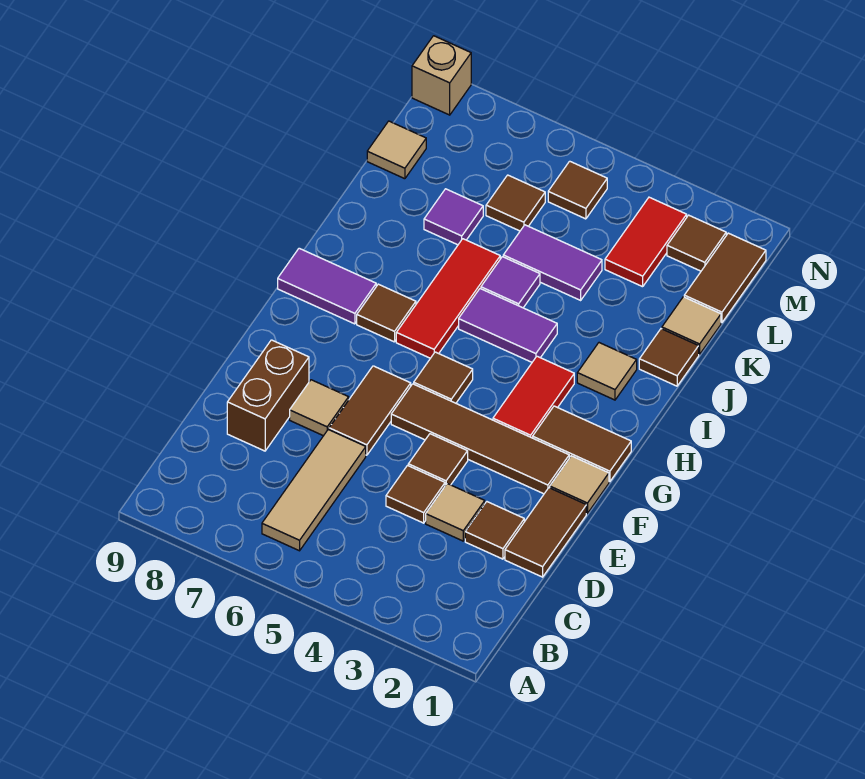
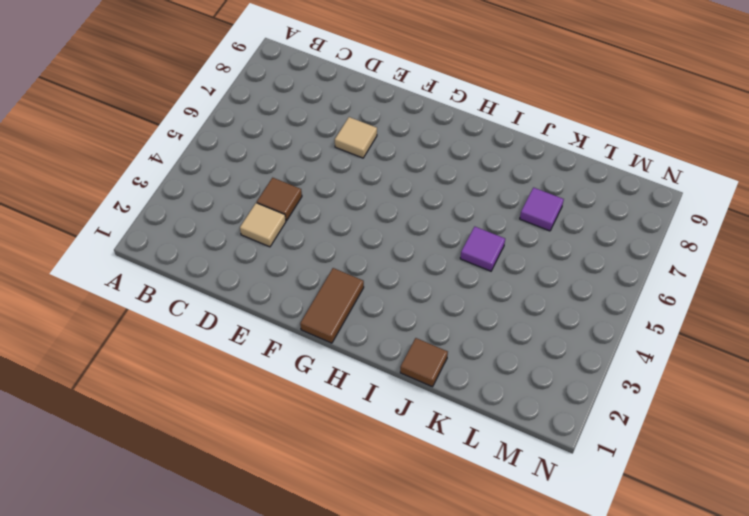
none -> tan 1x3 tile [262,430,366,551]
none -> brown 1x2 tile [505,488,586,577]
none -> brown 1x1 tile [465,502,524,559]
none -> brown 1x2 brick [227,340,309,451]

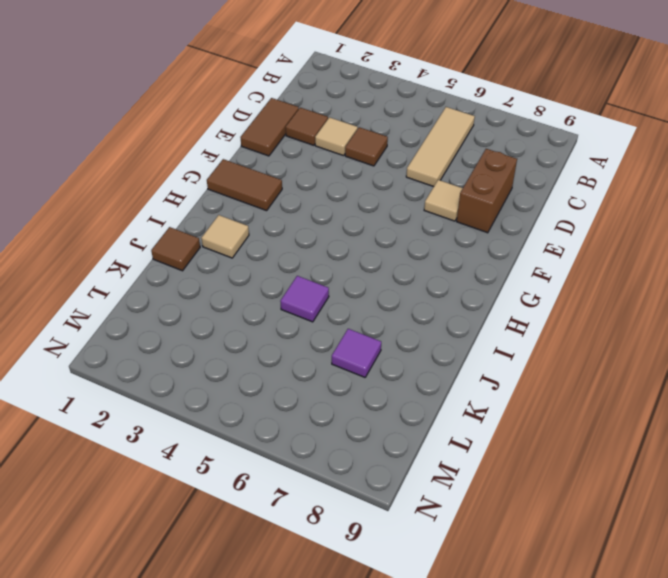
none -> brown 1x1 tile [408,434,468,485]
none -> brown 1x2 tile [329,366,411,455]
none -> tan 1x1 tile [550,456,609,514]
none -> brown 1x4 tile [391,384,569,494]

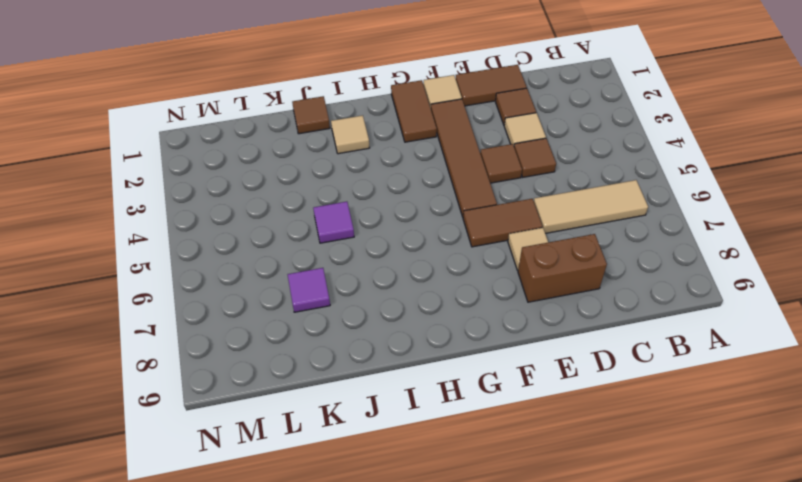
none -> red 1x2 tile [493,356,574,438]
none -> brown 1x1 tile [414,352,473,403]
none -> red 1x3 tile [396,239,500,358]
none -> brown 1x1 tile [357,284,416,342]

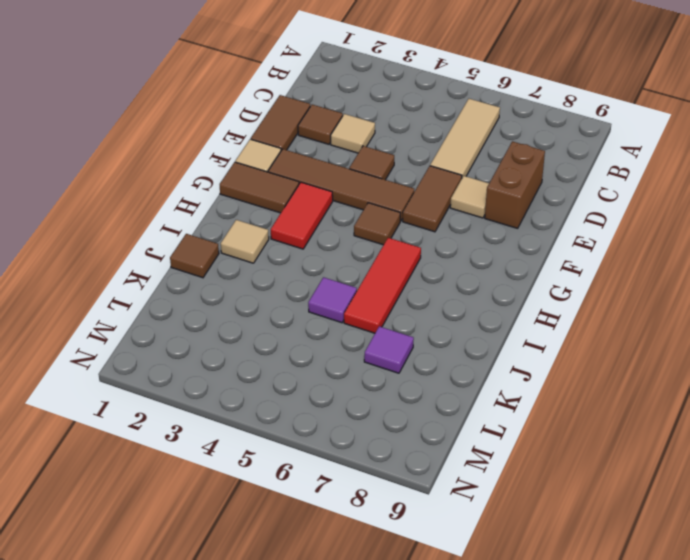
none -> brown 1x1 tile [386,466,445,523]
none -> brown 1x1 tile [357,284,416,342]
none -> purple 1x2 tile [278,248,376,324]
none -> purple 1x2 tile [459,289,557,362]

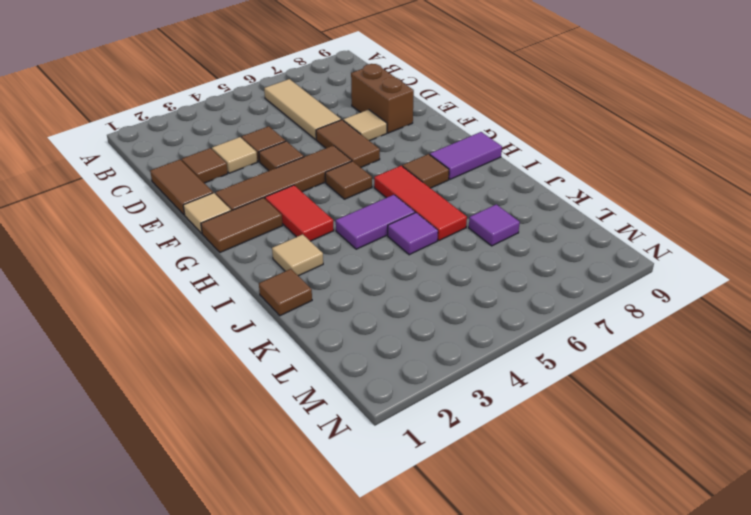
none -> tan 1x1 tile [662,297,721,354]
none -> purple 1x2 tile [503,225,602,300]
none -> brown 1x2 tile [684,233,766,323]
none -> red 1x2 tile [605,197,687,287]

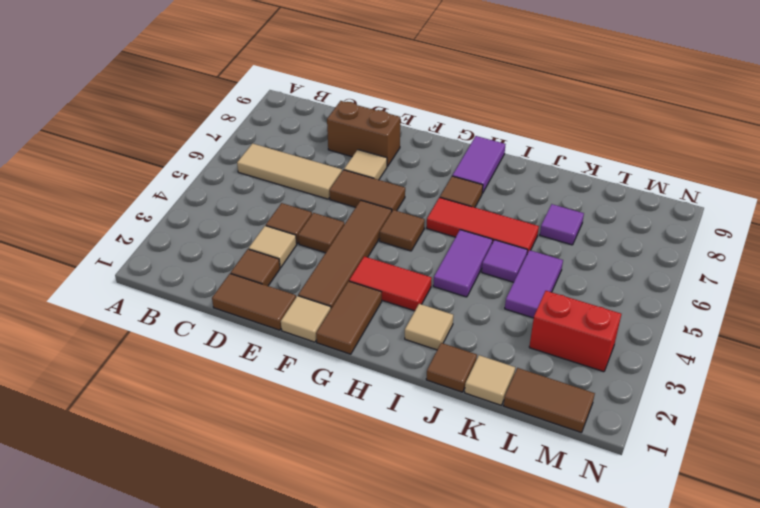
red 1x2 brick [529,291,621,372] -> red 1x2 tile [605,197,687,287]
none -> brown 1x1 tile [486,175,545,231]
none -> tan 1x1 tile [367,121,426,179]
none -> brown 1x1 tile [667,215,726,271]
none -> brown 1x1 tile [548,161,607,219]

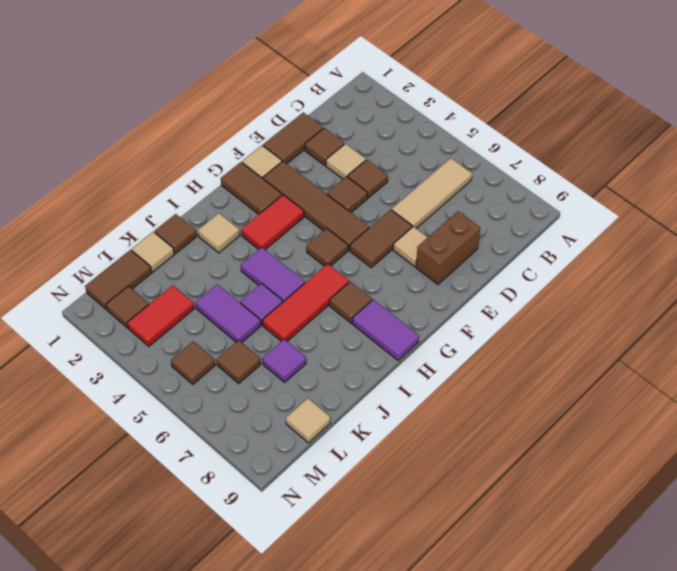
none -> tan 1x1 brick [412,36,471,115]

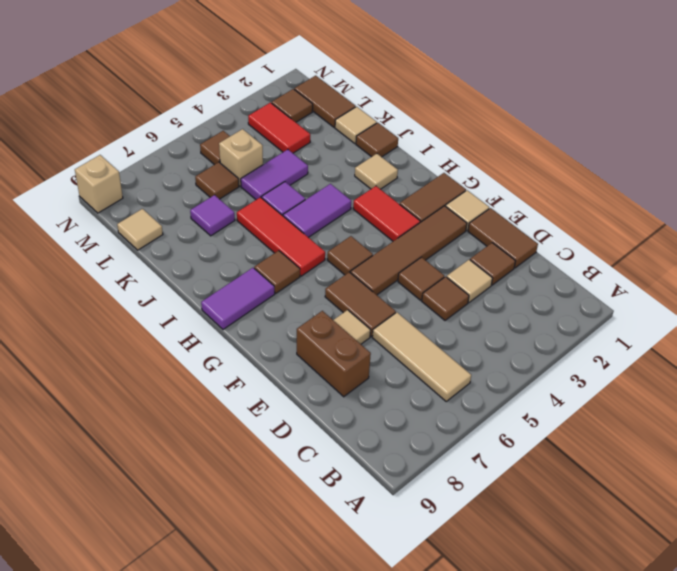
tan 1x1 brick [219,129,263,186] -> none

